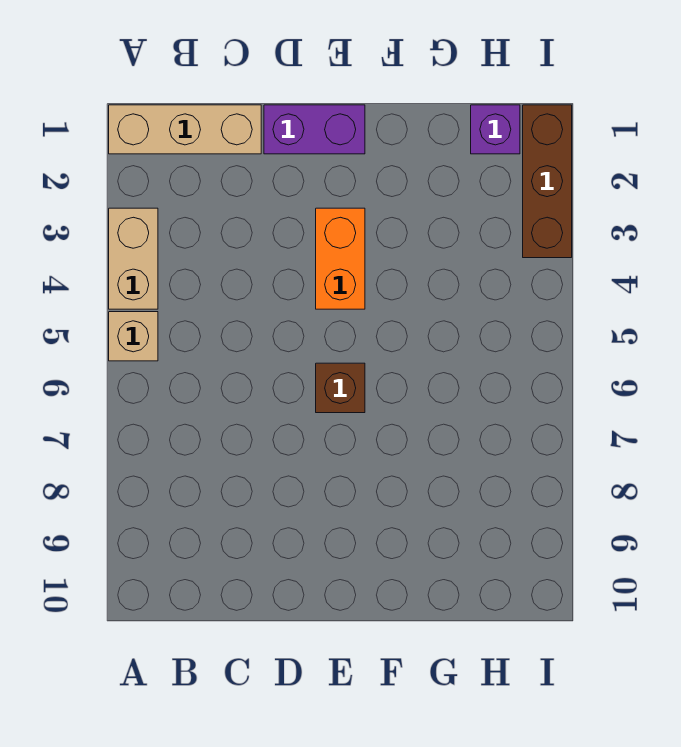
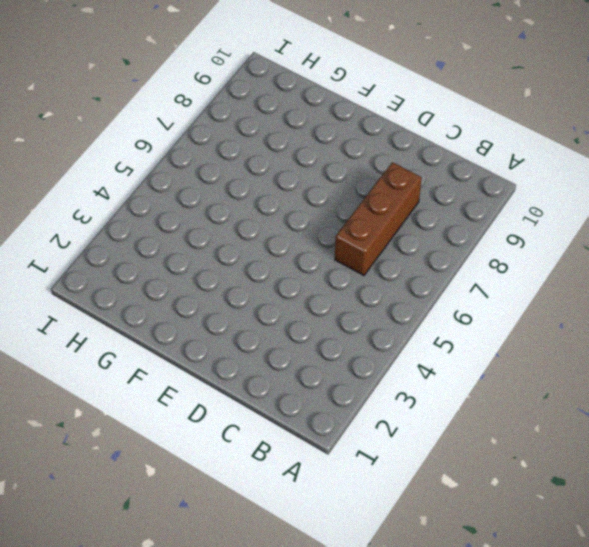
brown 1x3 brick [335,162,422,275] -> brown 1x3 brick moved to [523,105,572,258]
none -> tan 1x3 brick [109,105,261,154]
none -> tan 1x2 brick [109,208,158,309]

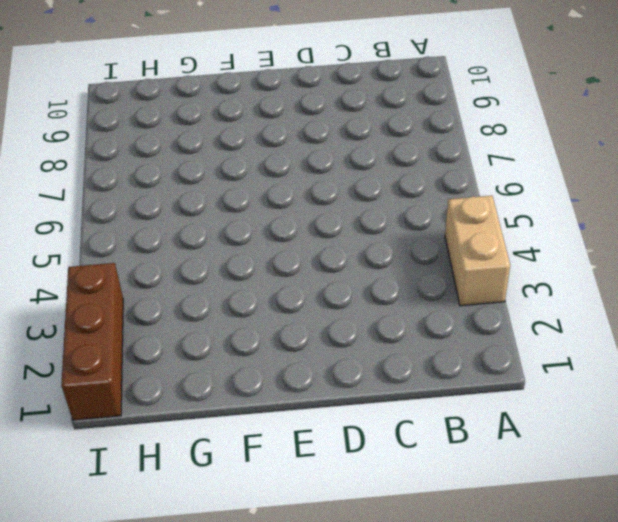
none -> tan 1x3 brick [109,105,261,154]
none -> tan 1x1 brick [109,312,158,361]

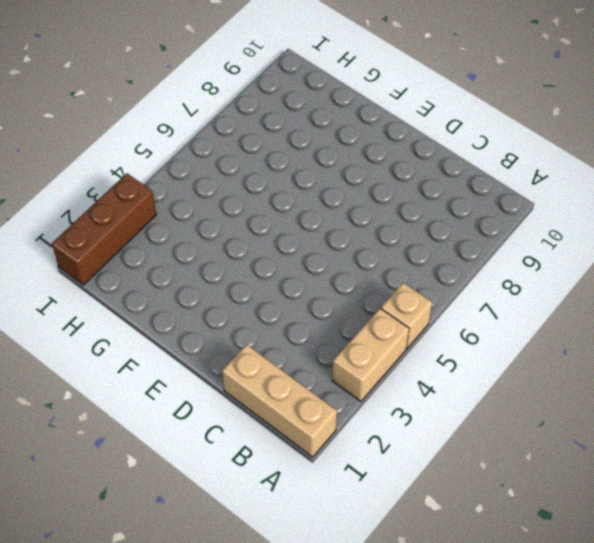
none -> purple 1x2 brick [264,105,365,154]
none -> orange 1x2 brick [316,208,365,309]

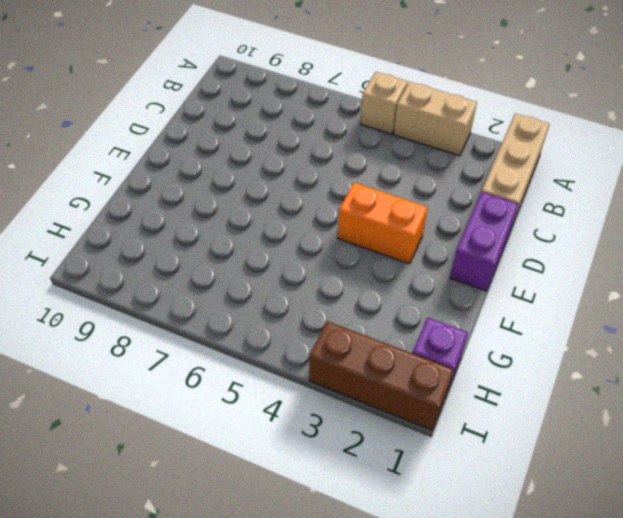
none -> brown 1x1 brick [316,363,365,413]

